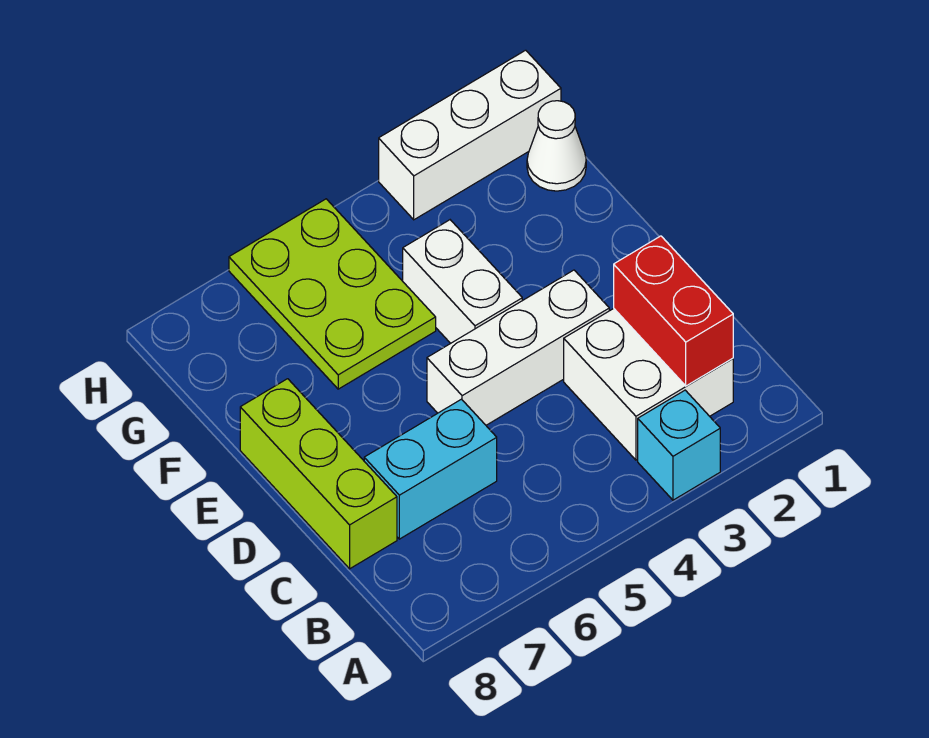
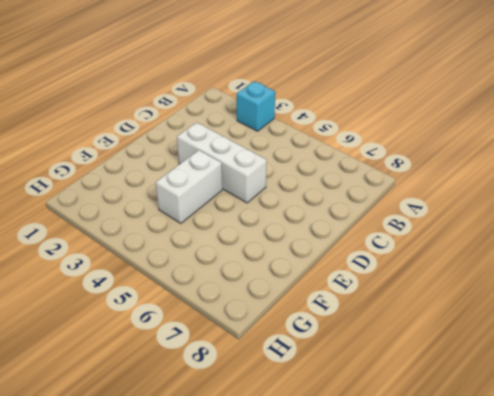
none -> white 2x2 brick [564,309,733,460]
none -> cyan 1x2 brick [364,399,497,539]

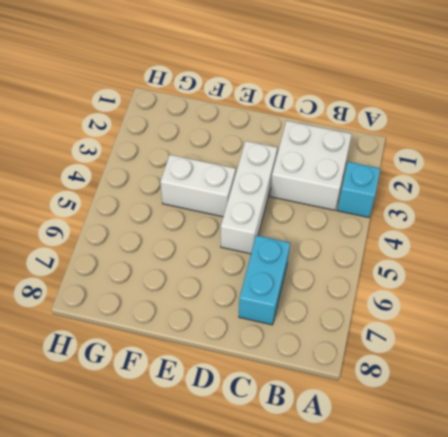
none -> lime 1x3 brick [240,379,397,569]
none -> lime 2x3 plate [229,199,436,389]

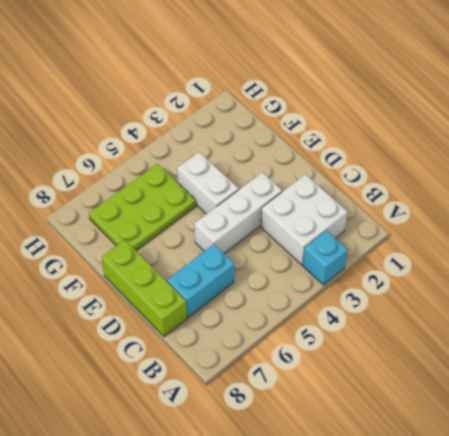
lime 2x3 plate [89,164,196,250] -> lime 2x3 plate turned to [229,199,436,389]
none -> white 1x1 cone [527,101,586,191]
none -> white 1x3 brick [379,50,561,220]

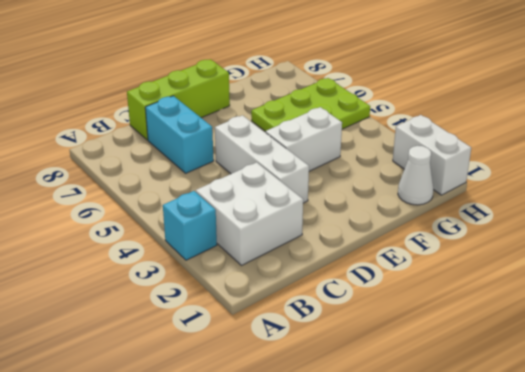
white 1x2 brick [393,115,471,195] -> white 1x3 brick [379,50,561,220]
none -> red 1x2 brick [614,236,733,386]

